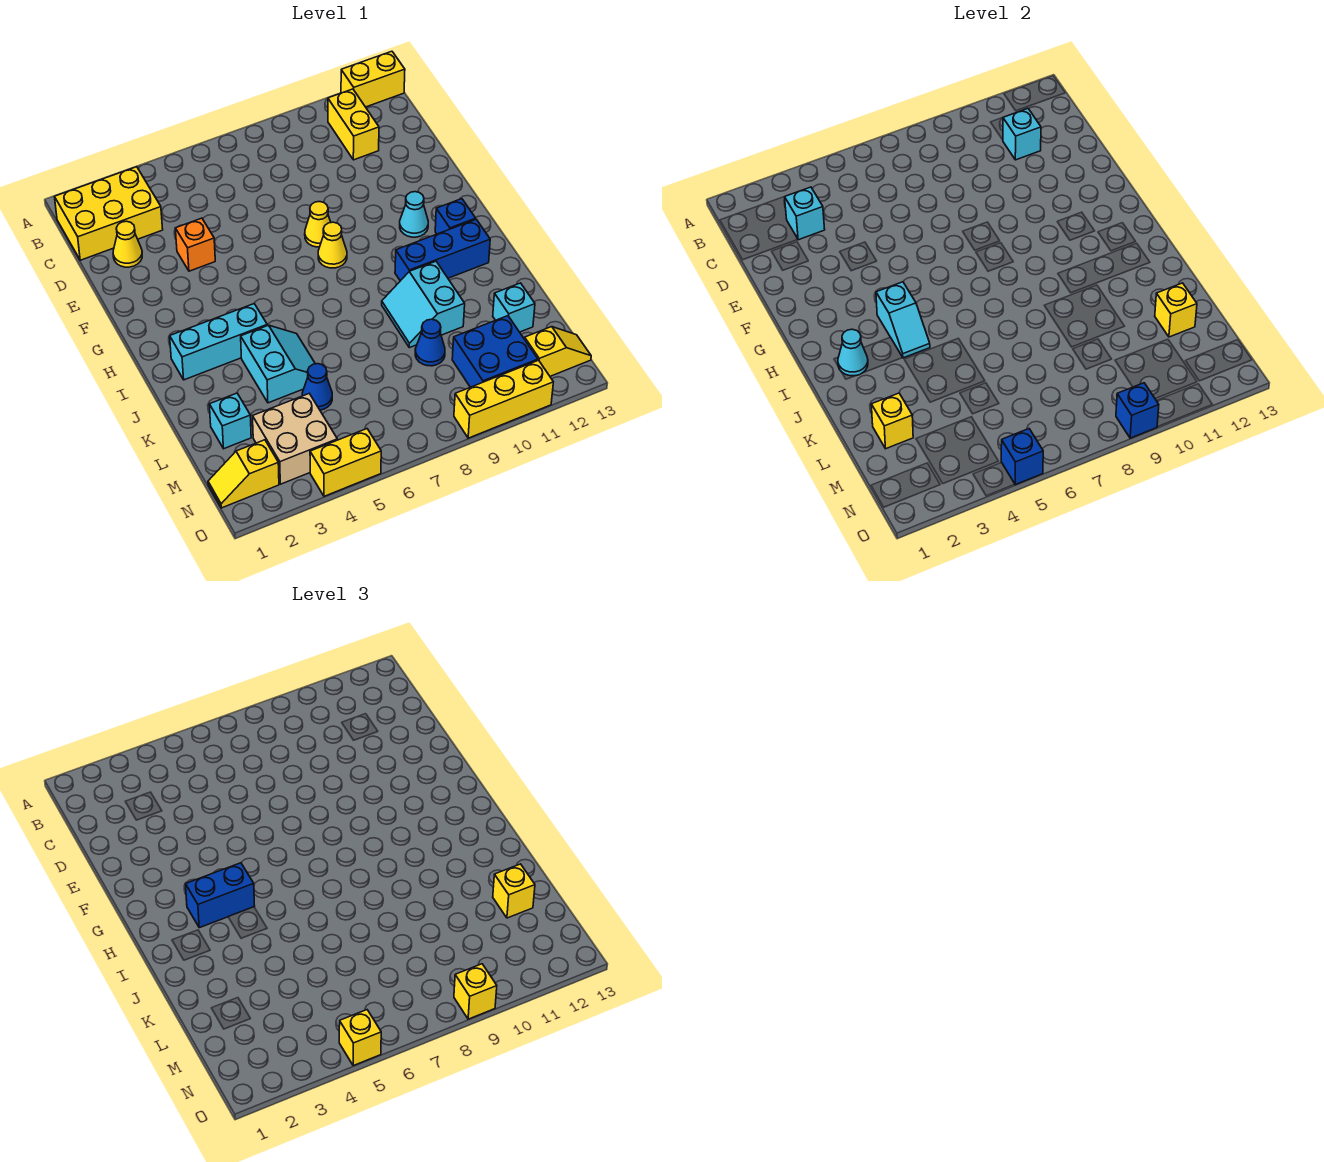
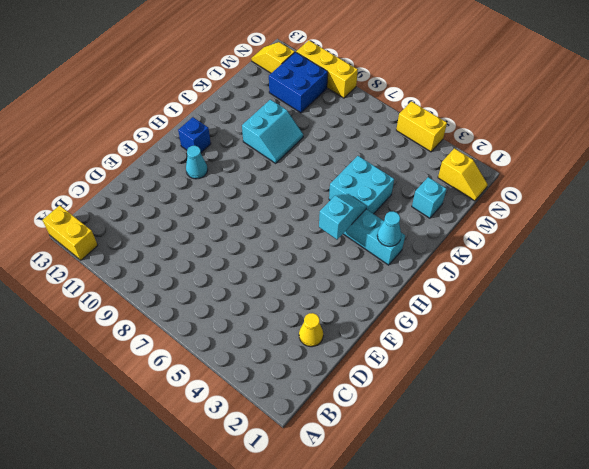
cyan 2x2 brick [329,156,394,214] -> cyan 2x2 slope [241,325,315,403]
none -> yellow 2x3 brick [55,167,163,260]
none -> yellow 1x2 brick [328,89,379,160]
none -> orange 1x1 brick [175,218,215,271]
none -> yellow 1x1 cone [305,202,331,247]

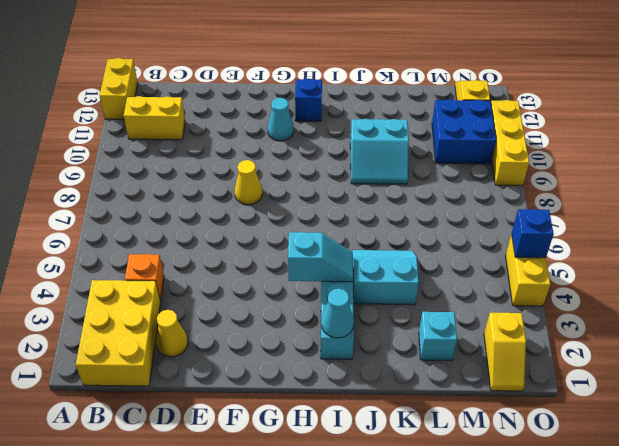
orange 1x1 brick [125,254,164,301] -> orange 1x1 brick moved to [175,218,215,271]
none -> yellow 1x1 cone [318,222,347,268]
none -> blue 1x3 brick [395,219,490,281]
none -> blue 1x1 cone [302,364,332,410]
none -> blue 1x1 cone [415,319,445,366]

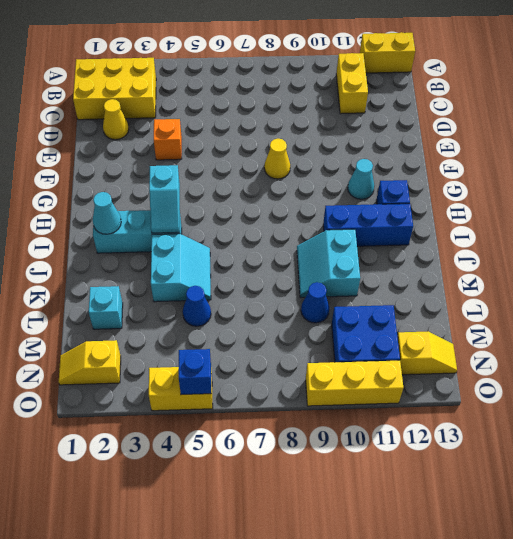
none -> yellow 1x1 cone [318,222,347,268]
none -> cyan 1x1 brick [493,283,535,332]
none -> tan 2x2 brick [253,394,337,484]
none -> cyan 1x1 brick [785,187,825,240]

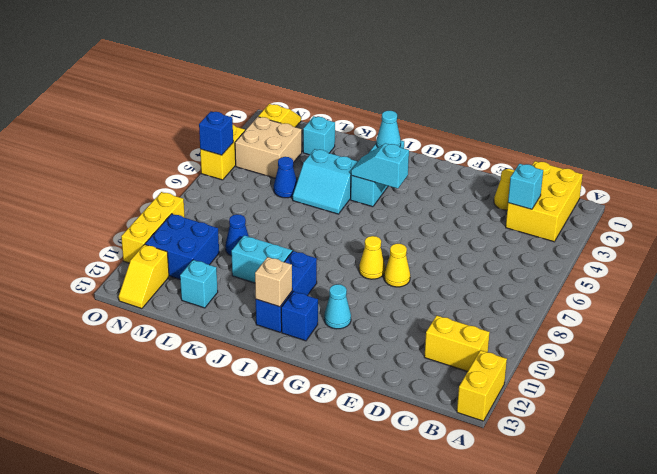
tan 1x1 brick [255,257,292,307] -> none
none -> orange 1x1 brick [175,218,215,271]
none -> cyan 1x1 brick [1003,109,1041,160]
none -> yellow 1x1 brick [871,393,913,449]
none -> yellow 1x1 brick [1155,283,1197,337]

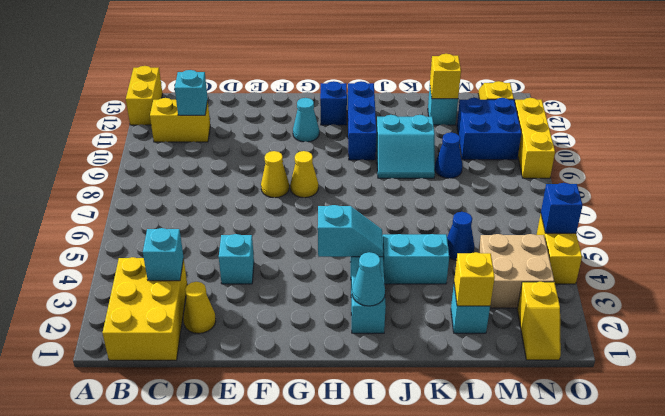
cyan 1x1 brick [219,234,254,284] -> orange 1x1 brick [175,218,215,271]
none -> blue 1x1 brick [1116,383,1159,438]
none -> blue 1x2 brick [186,863,255,928]
none -> yellow 1x1 brick [493,864,535,918]
none -> yellow 1x1 brick [339,1010,381,1066]

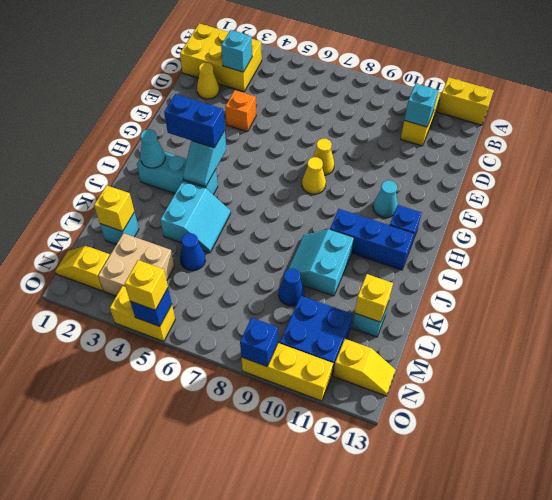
none -> yellow 1x1 brick [493,864,535,918]
none -> yellow 1x1 brick [454,964,497,1019]

